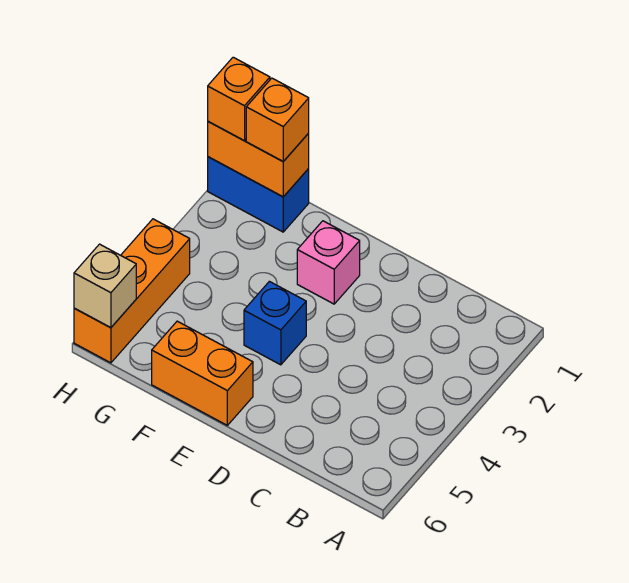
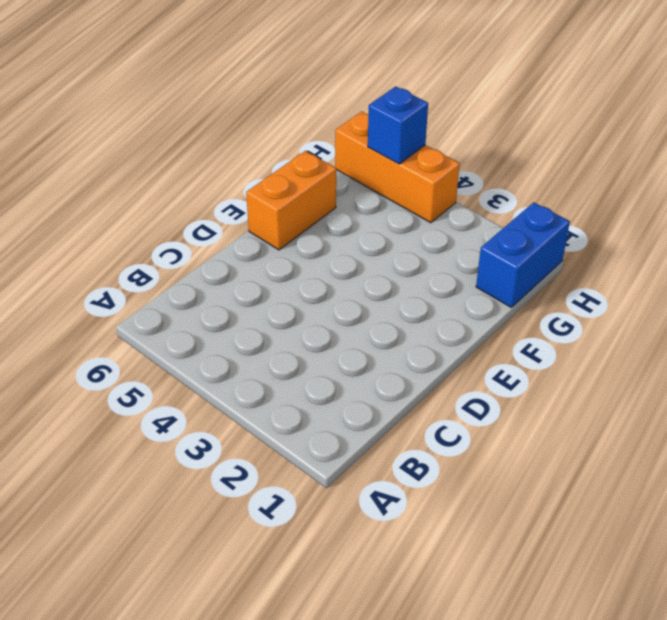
blue 1x1 brick [368,86,428,164] -> blue 1x1 brick moved to [244,281,306,365]
none -> pink 1x1 brick [297,221,360,304]
none -> orange 1x2 brick [208,122,309,197]

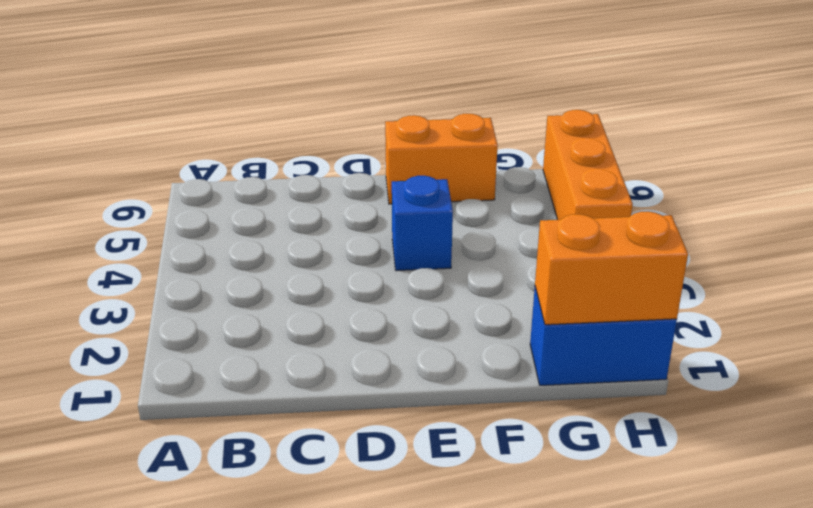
none -> pink 1x1 brick [297,221,360,304]
none -> tan 1x1 brick [74,244,136,328]

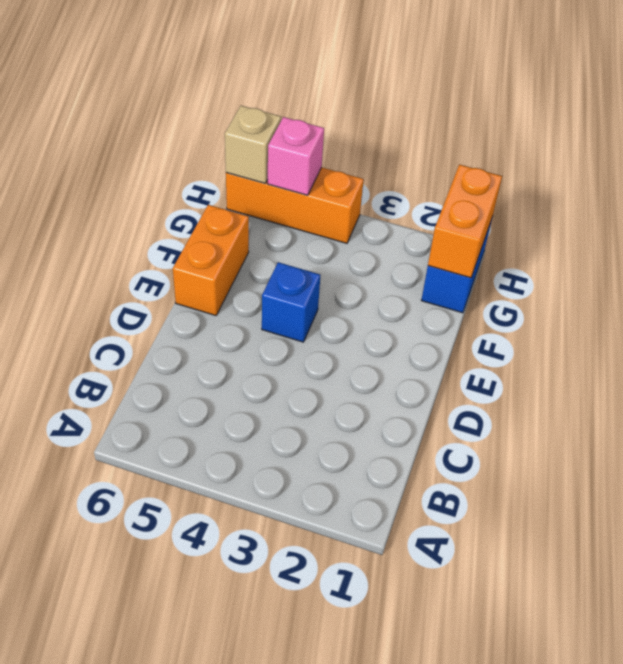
pink 1x1 brick [268,117,324,195] -> pink 1x1 brick moved to [297,221,360,304]
none -> orange 1x1 brick [246,78,309,161]
none -> orange 1x1 brick [208,57,270,141]

